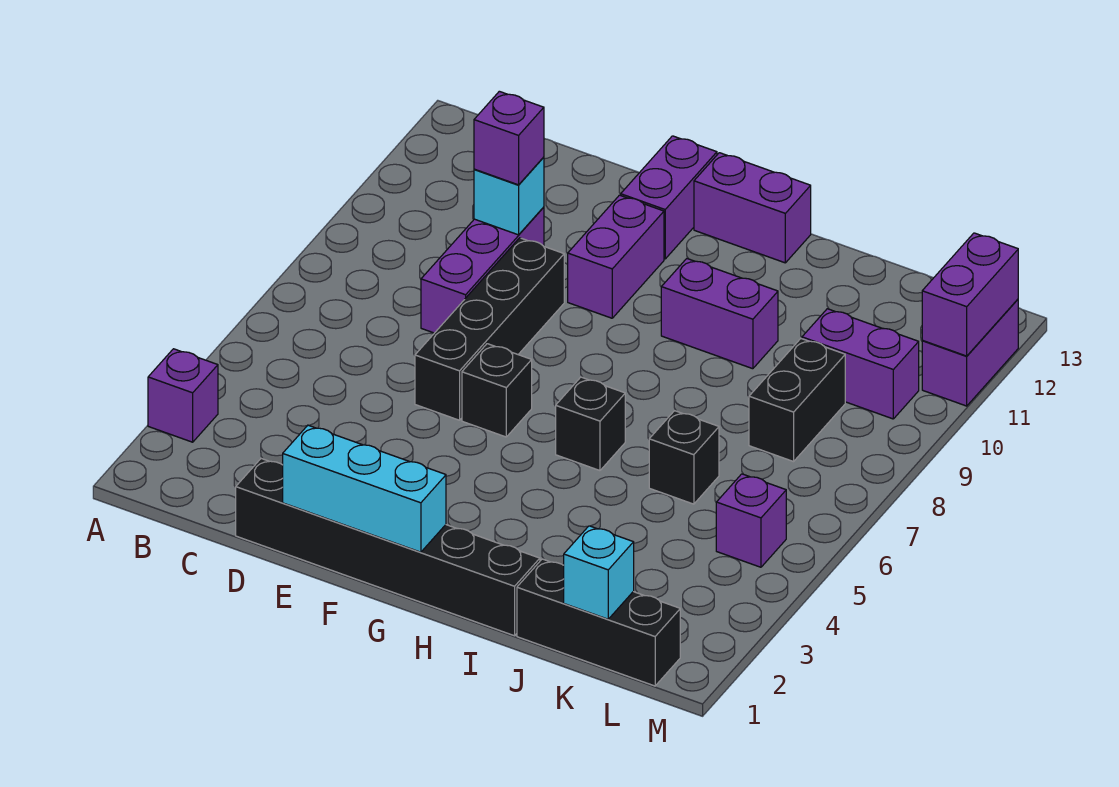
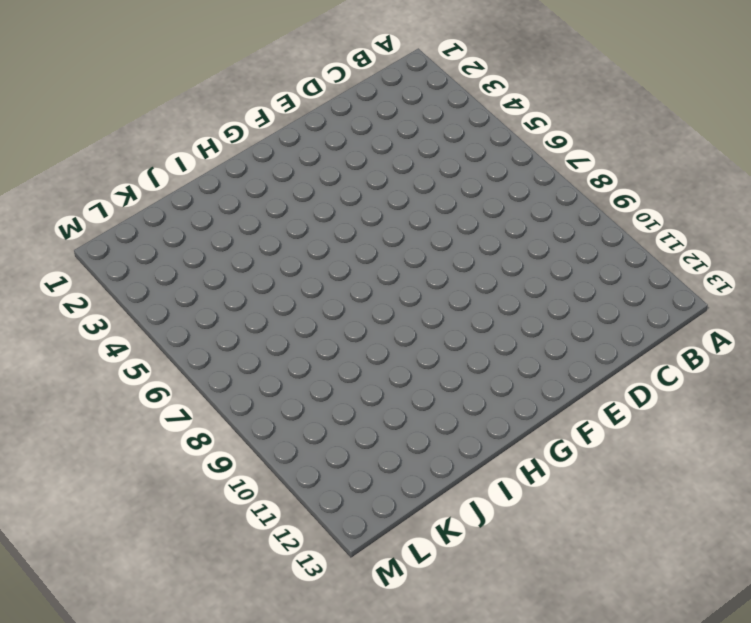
none -> purple 1x1 brick [148,349,218,442]
none -> black 1x6 brick [236,459,540,636]
none -> purple 1x3 brick [421,207,544,333]

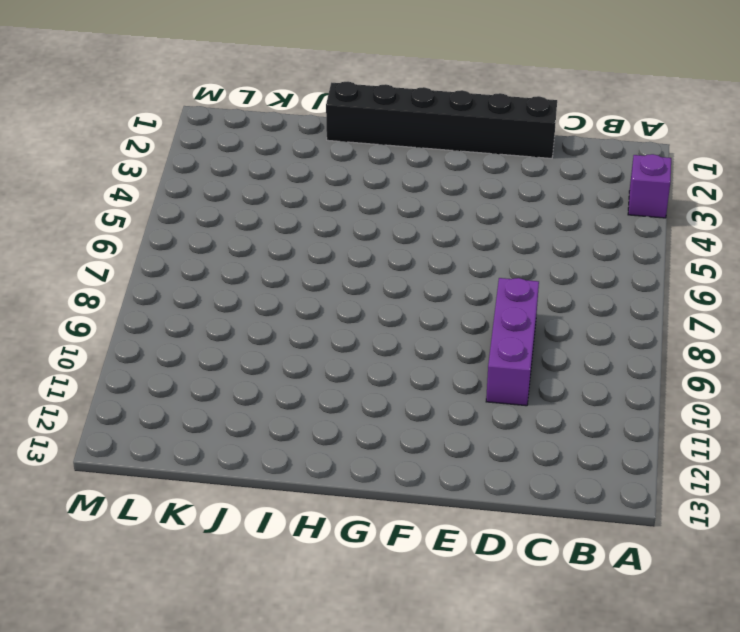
none -> black 1x4 brick [415,238,564,420]
none -> black 1x1 brick [462,344,532,437]
none -> purple 1x2 brick [568,195,664,318]

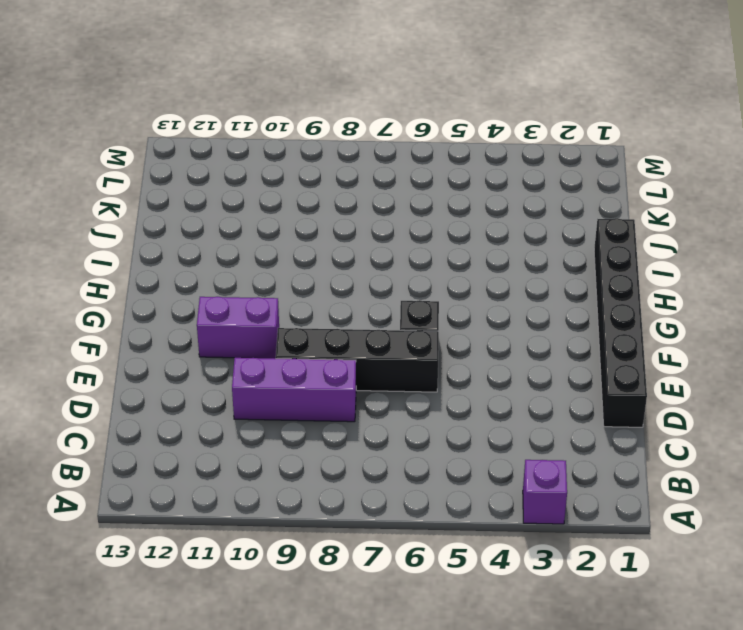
none -> purple 1x2 brick [621,136,717,259]
none -> purple 1x2 brick [694,153,811,263]
none -> black 1x1 brick [556,377,625,471]

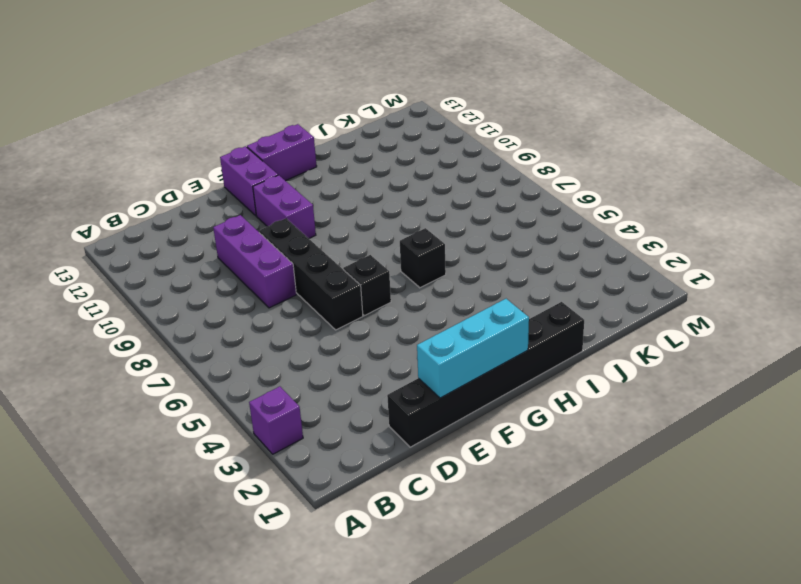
none -> purple 1x2 brick [661,259,778,369]
none -> black 1x3 brick [517,559,680,686]
none -> black 1x1 brick [649,411,719,504]

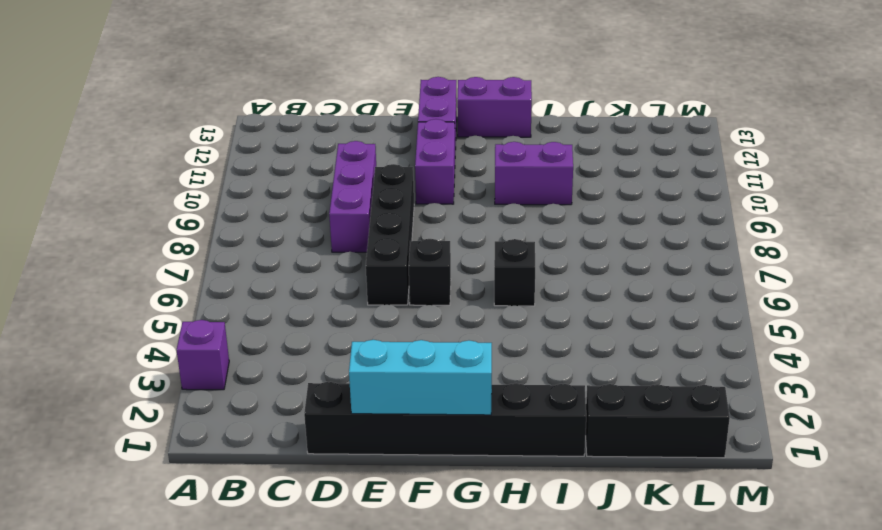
none -> black 1x1 brick [649,411,719,504]
none -> black 1x2 brick [749,339,845,462]
none -> purple 1x2 brick [802,309,919,419]

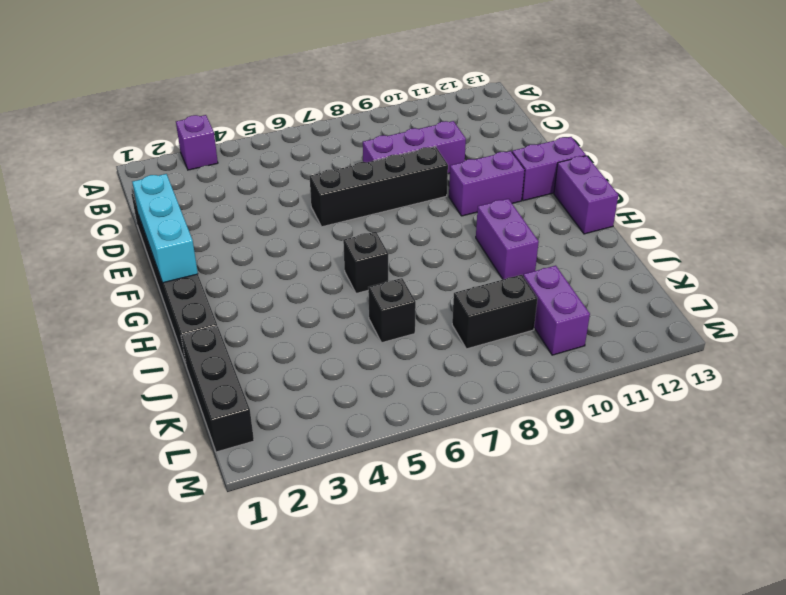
none -> black 1x1 brick [462,344,532,437]
none -> purple 1x1 brick [716,474,786,567]
none -> purple 1x2 brick [922,299,1018,406]

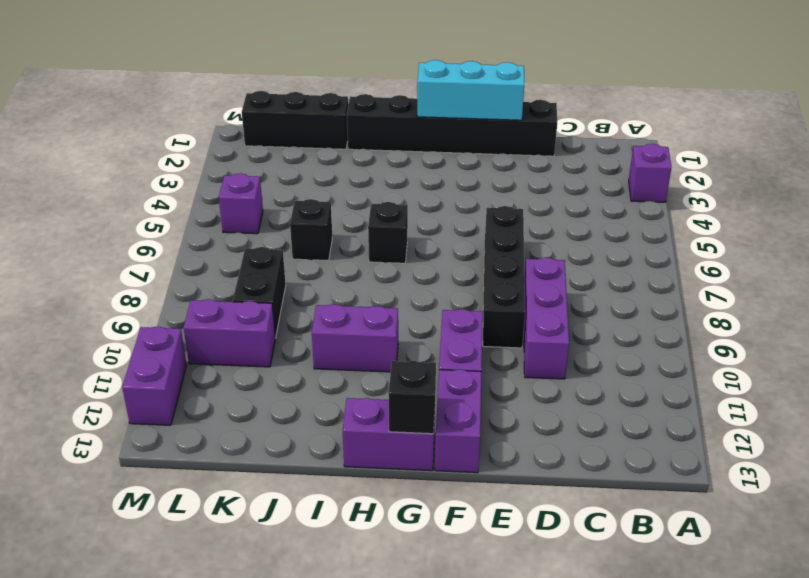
black 1x1 brick [389,361,436,434] -> black 1x1 brick moved to [462,344,532,437]
none -> cyan 1x1 brick [474,157,544,235]
none -> cyan 1x1 brick [564,526,634,619]
none -> purple 1x2 brick [922,233,1018,356]

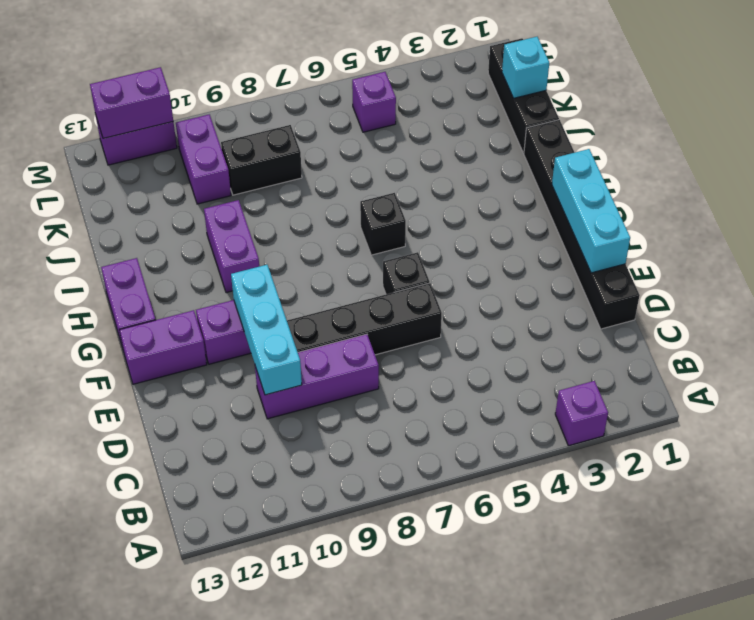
cyan 1x3 brick [231,265,302,395] -> cyan 1x1 brick [474,157,544,235]
none -> black 1x1 brick [649,411,719,504]
none -> purple 1x1 brick [474,91,544,185]

